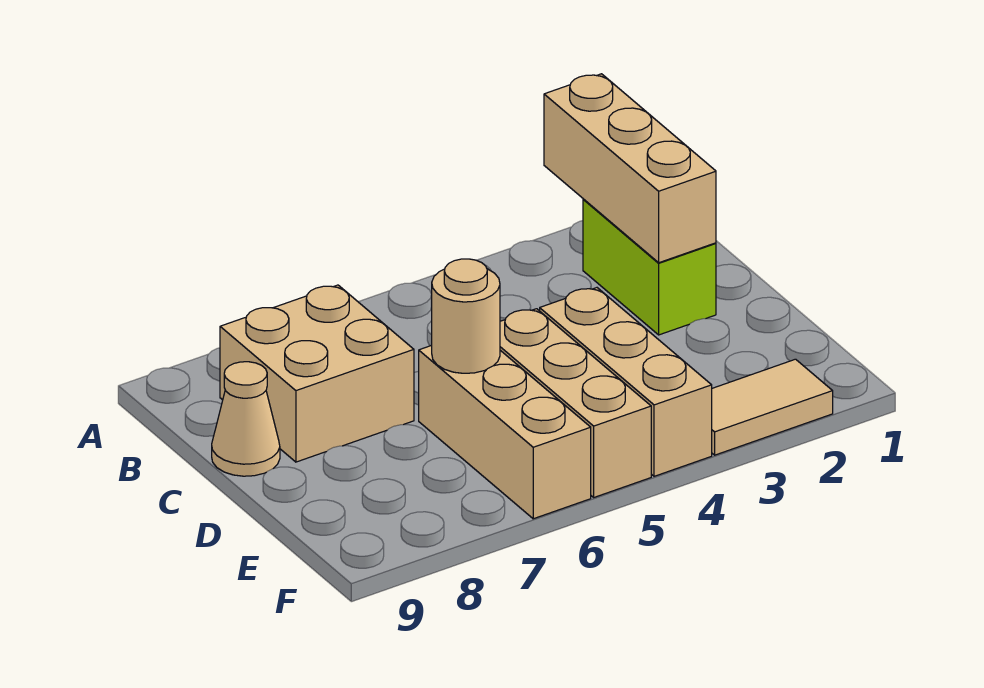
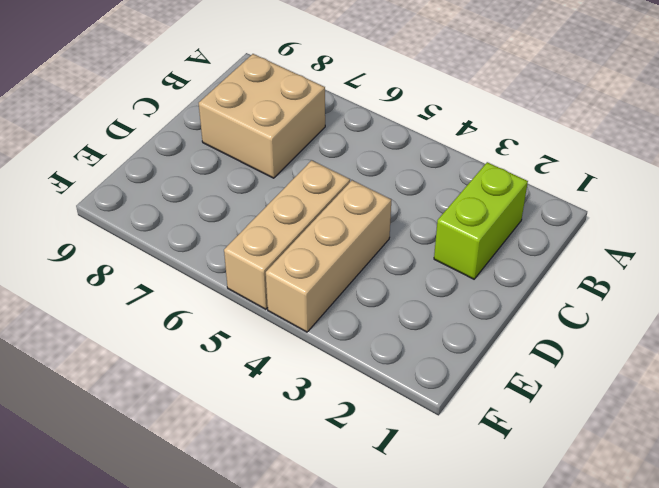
none -> tan 1x1 cone [212,362,280,476]
none -> tan 1x3 brick [419,345,591,519]

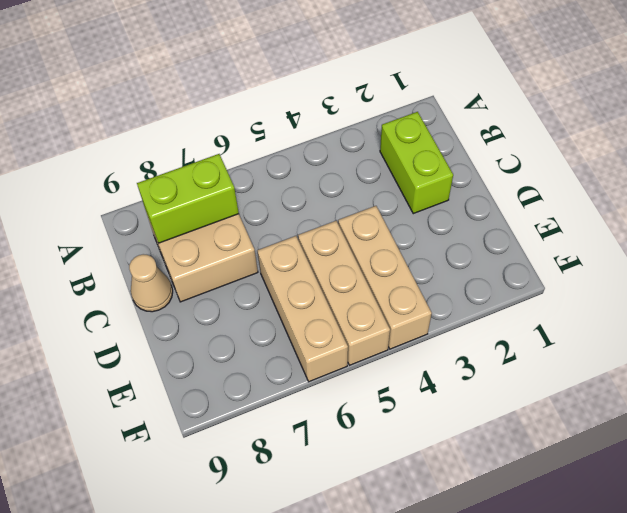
lime 1x2 brick [137,154,239,243] -> none
none -> tan 1x2 tile [712,359,833,455]
none -> tan 1x3 brick [544,74,716,263]

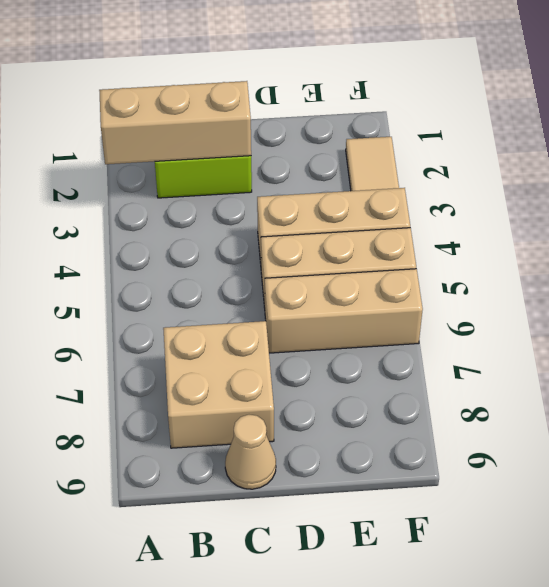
none -> tan 1x1 round brick [432,259,500,373]

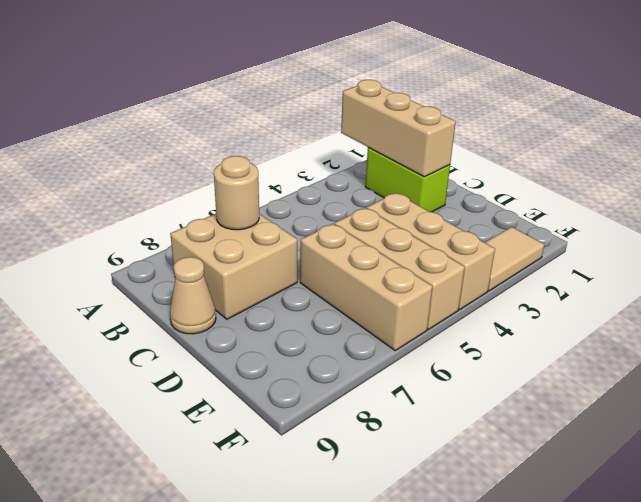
tan 1x1 round brick [214,156,259,230] -> tan 1x1 round brick moved to [432,259,500,373]

